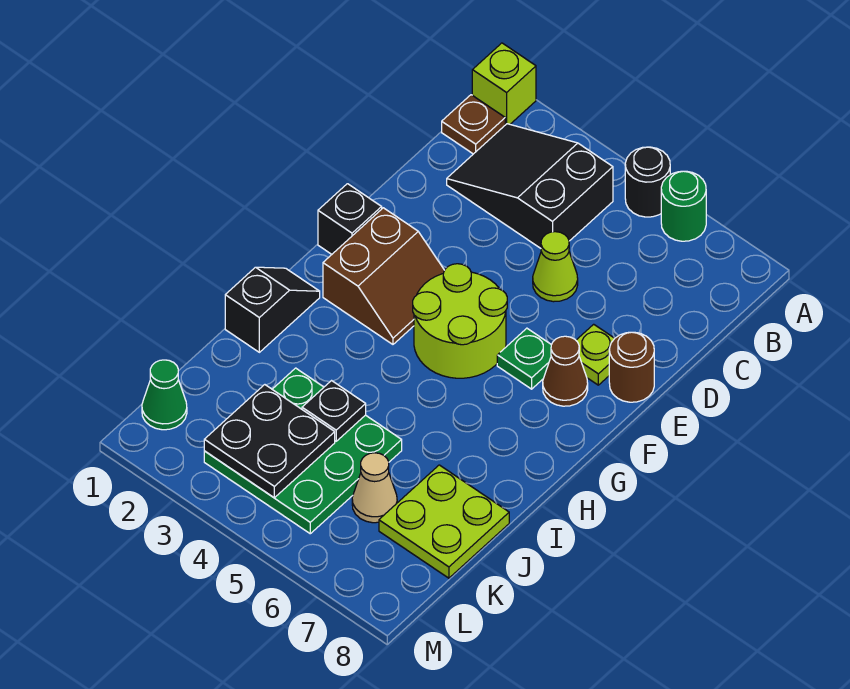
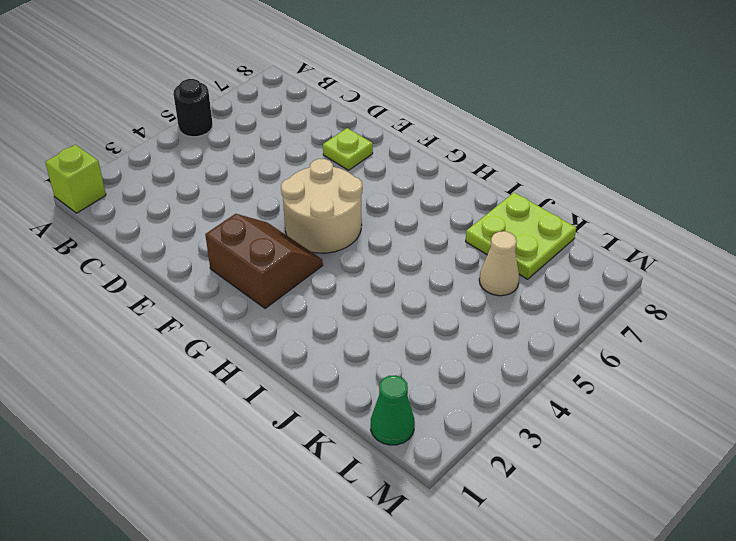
tan 2x2 round brick [281,159,362,253] -> lime 2x2 round brick [413,264,507,378]
none -> green 1x1 round brick [661,171,706,241]
none -> brown 1x1 plate [442,95,505,154]
none -> black 2x3 slope [447,124,613,248]

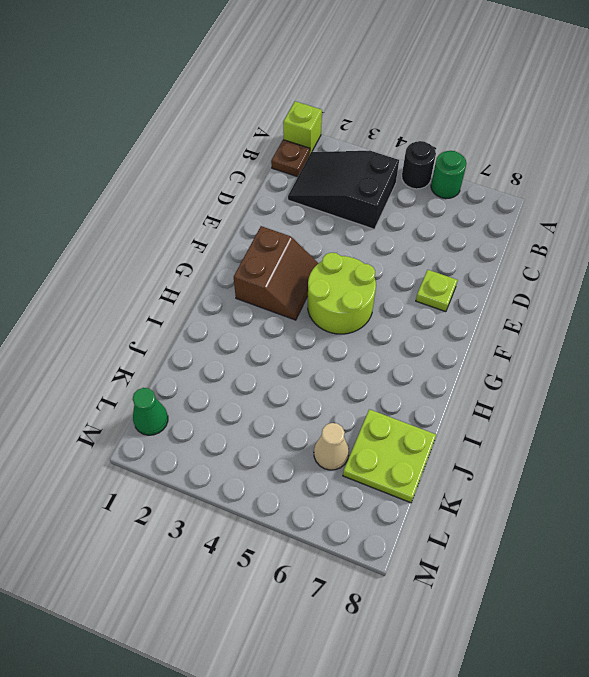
none -> lime 1x1 cone [533,232,578,302]
none -> brown 1x1 round brick [609,332,654,402]
none -> black 1x1 brick [318,184,382,254]

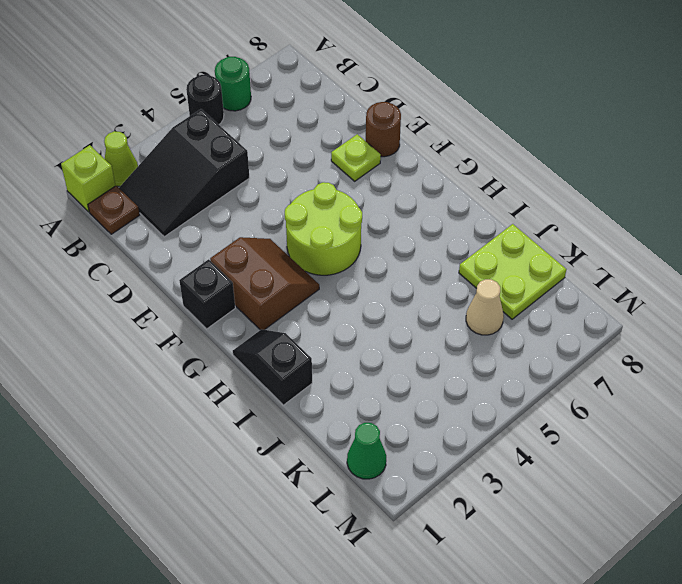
lime 1x1 cone [104,131,138,186] -> lime 1x1 cone moved to [533,232,578,302]
none -> green 1x1 plate [497,328,551,389]
none -> brown 1x1 cone [543,336,588,406]
none -> green 3x3 plate [204,368,402,534]

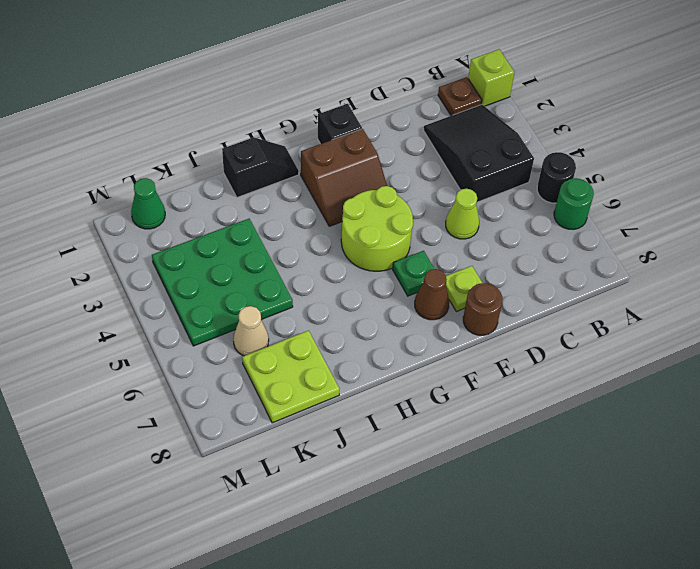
none -> black 1x1 plate [302,381,366,441]
none -> black 2x2 plate [204,385,335,498]

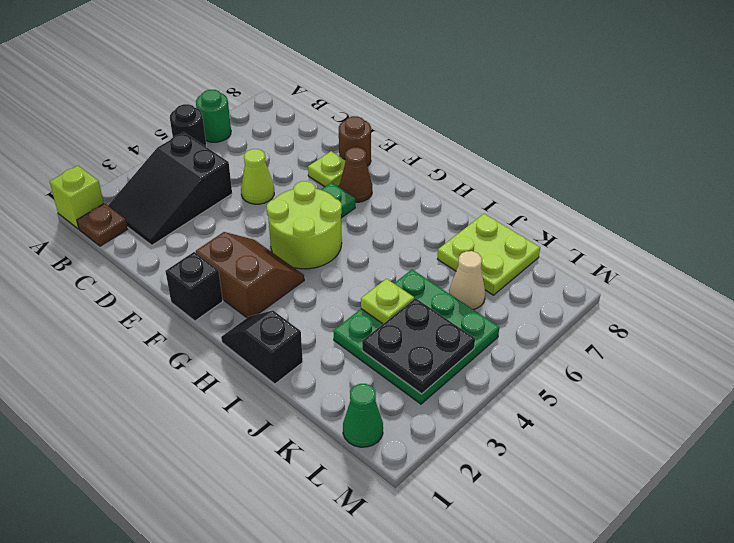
lime 1x1 plate [361,279,414,324] -> black 1x1 plate [302,381,366,441]

